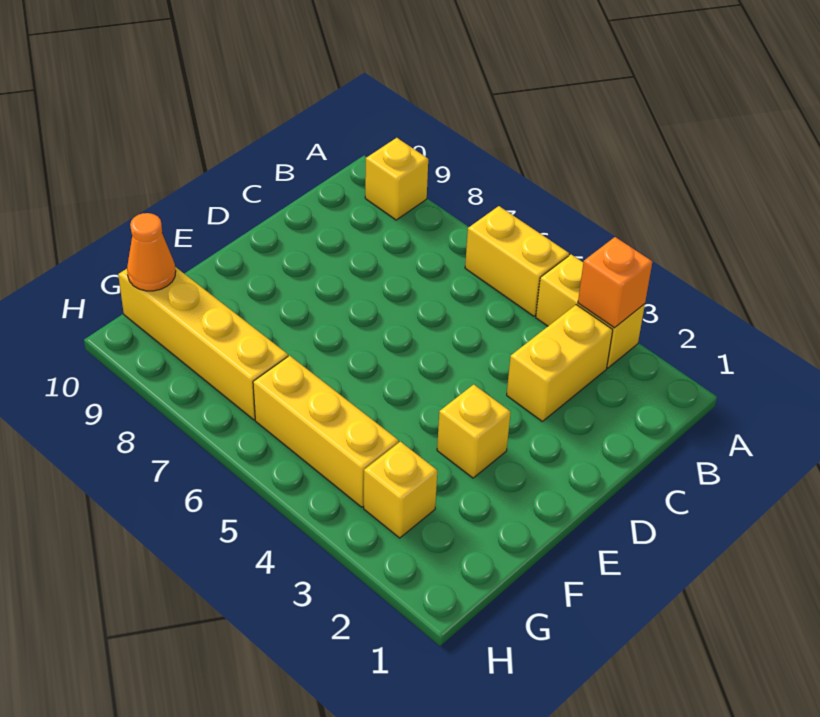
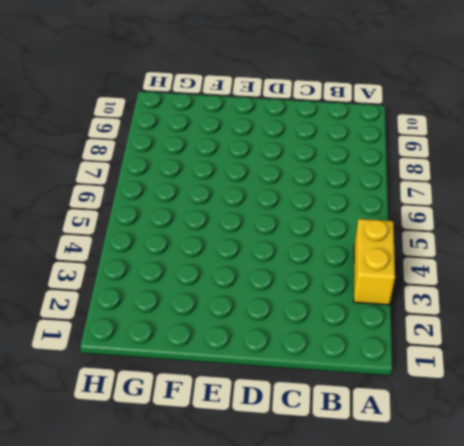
none -> yellow 1x2 brick [465,206,569,316]
none -> yellow 1x1 brick [365,138,428,220]

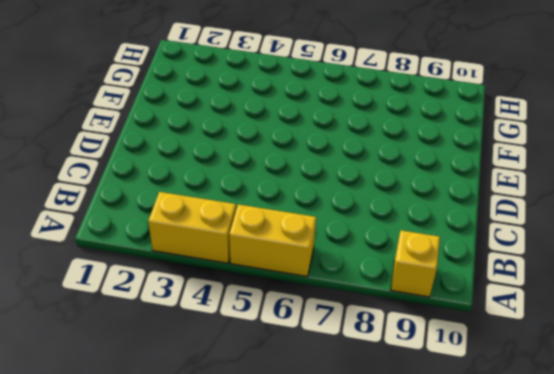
none -> yellow 1x2 brick [507,305,613,421]
none -> yellow 1x1 brick [437,385,511,478]

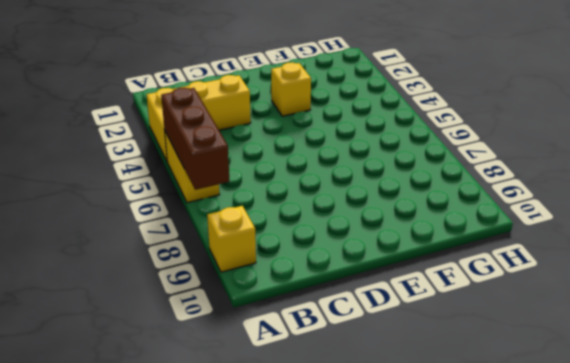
brown 1x3 brick [161,88,229,190] -> none
none -> yellow 1x1 brick [364,442,437,538]
none -> yellow 1x3 brick [253,356,399,507]

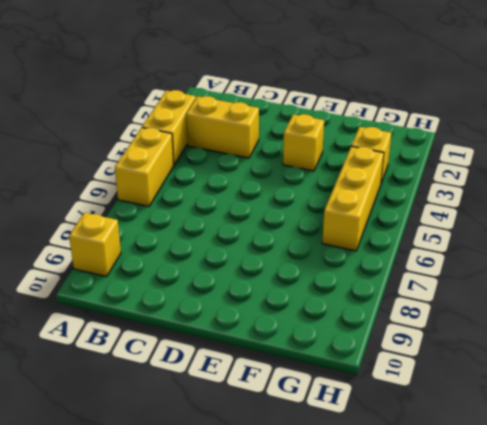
none -> yellow 1x4 brick [118,267,288,420]
none -> orange 1x1 brick [578,237,652,328]

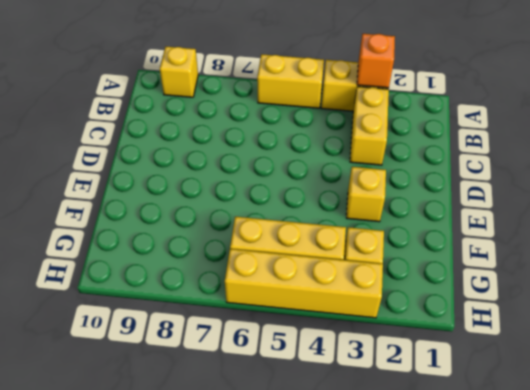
yellow 1x4 brick [225,249,383,318] -> yellow 1x4 brick moved to [118,267,288,420]
none -> orange 1x1 cone [127,213,176,291]

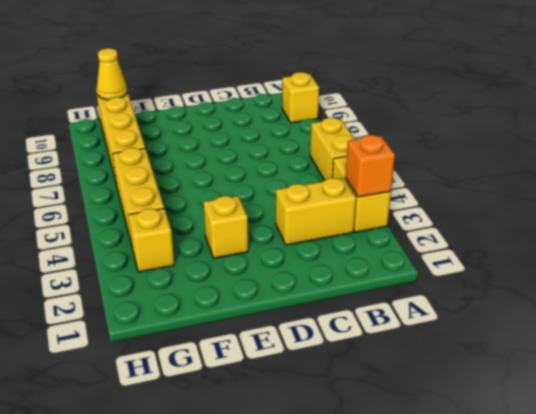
yellow 1x1 cone [97,48,127,100] -> orange 1x1 cone [127,213,176,291]

